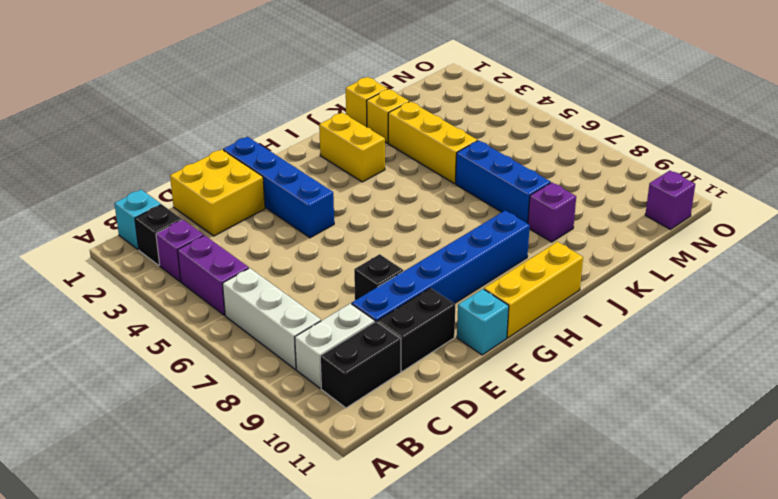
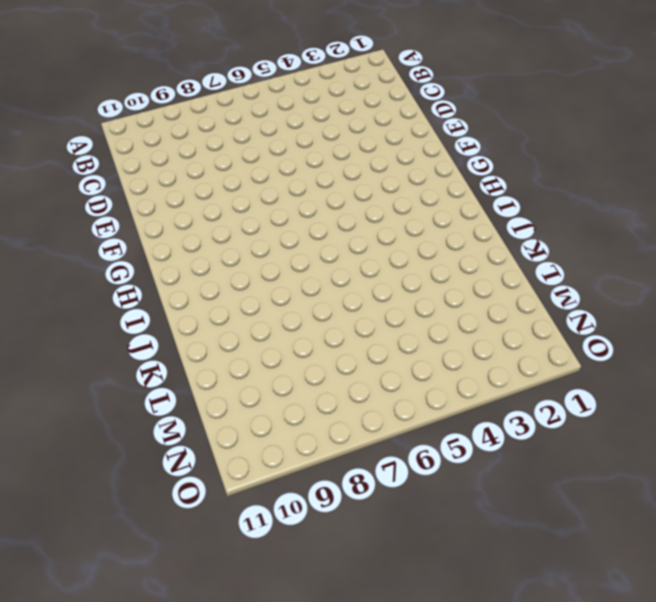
none -> cyan 1x1 brick [114,190,161,250]
none -> black 1x1 brick [135,205,182,265]
none -> purple 1x1 brick [156,220,204,282]

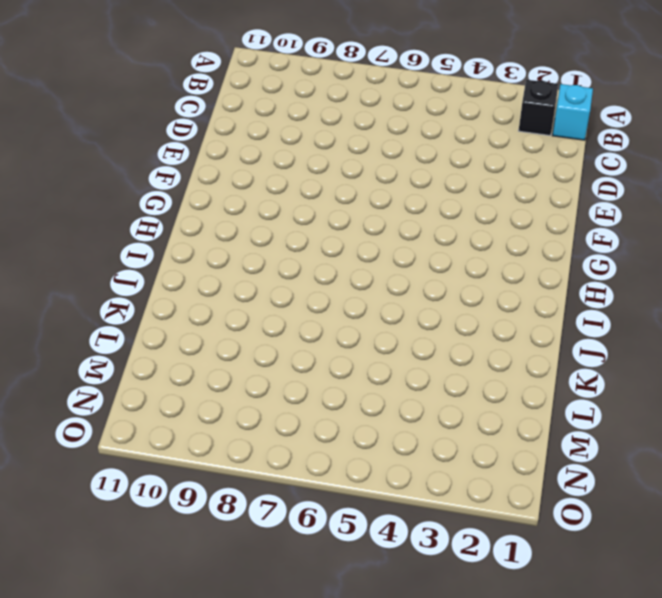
none -> purple 1x1 brick [156,220,204,282]
none -> purple 1x2 brick [178,235,249,315]
none -> white 1x3 brick [222,268,321,369]

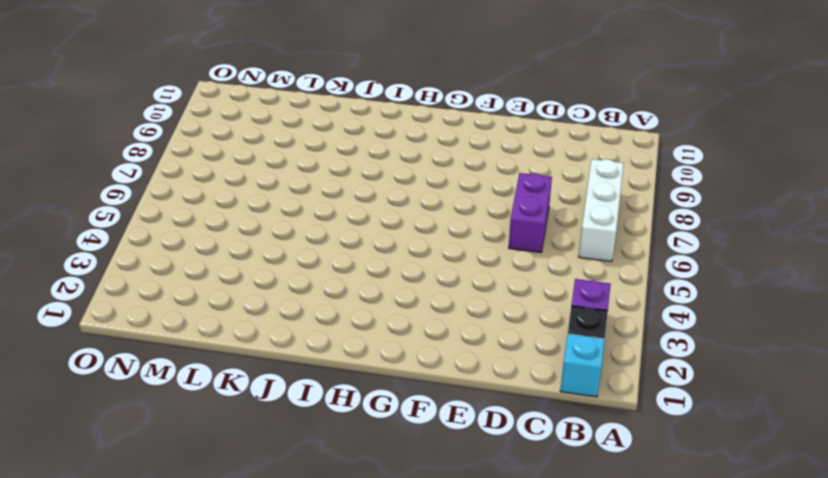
purple 1x2 brick [509,173,552,253] -> purple 1x2 brick moved to [178,235,249,315]
none -> white 1x2 brick [295,303,375,388]
none -> black 1x2 brick [320,322,401,408]
none -> yellow 2x2 brick [170,150,265,236]

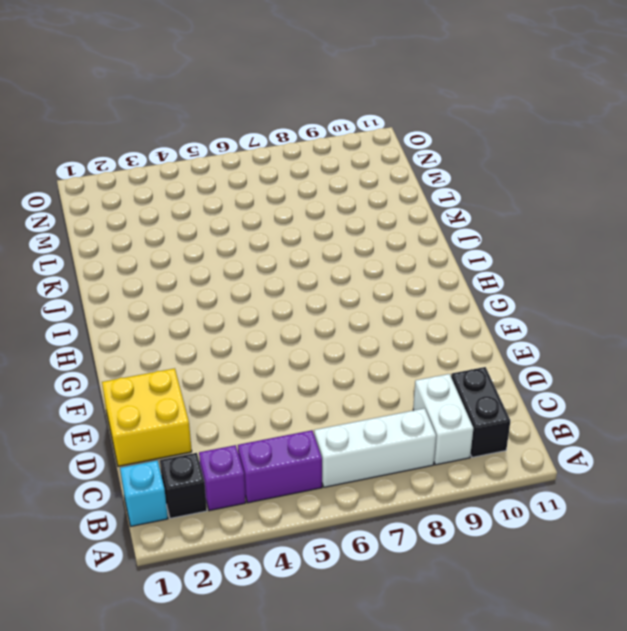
none -> blue 1x6 brick [352,210,530,322]
none -> black 1x2 brick [377,288,455,371]
none -> black 1x1 brick [354,254,403,300]

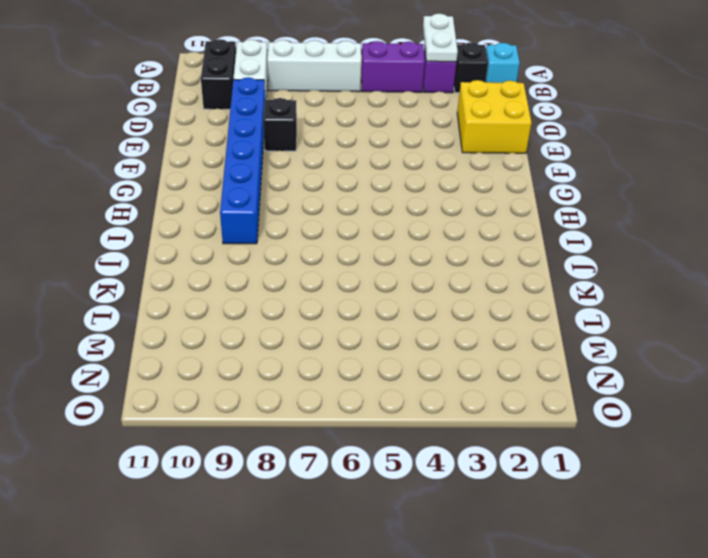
white 1x2 plate [423,14,458,62] -> none
none -> black 1x2 brick [377,288,455,371]
none -> blue 1x4 brick [223,137,334,238]
none -> cyan 1x1 brick [457,289,509,355]

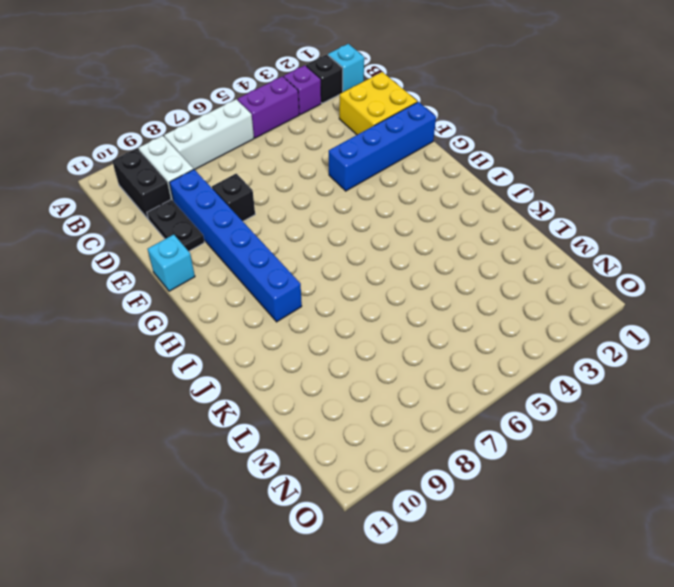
black 1x2 plate [147,200,205,251] -> black 1x2 brick [377,288,455,371]
none -> yellow 1x3 brick [484,242,583,338]
none -> yellow 1x2 brick [319,113,385,182]
none -> yellow 1x1 brick [346,77,388,127]

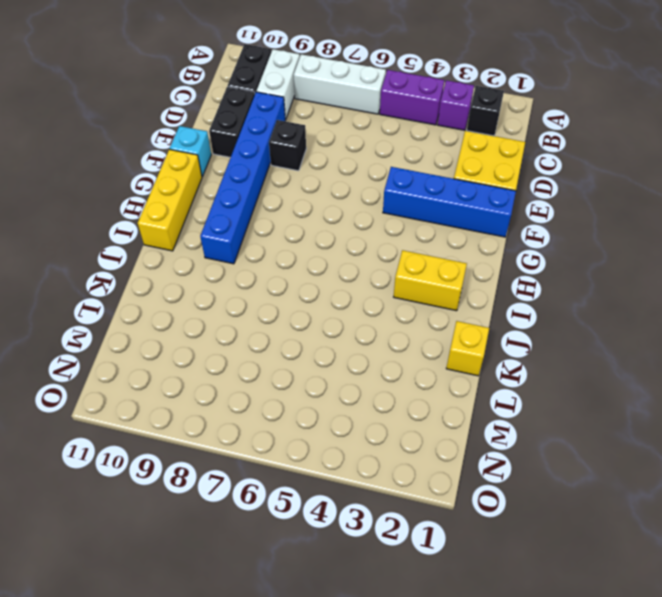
none -> cyan 1x1 brick [114,190,161,250]
none -> yellow 1x1 brick [367,89,409,143]
none -> yellow 1x3 brick [388,101,477,184]

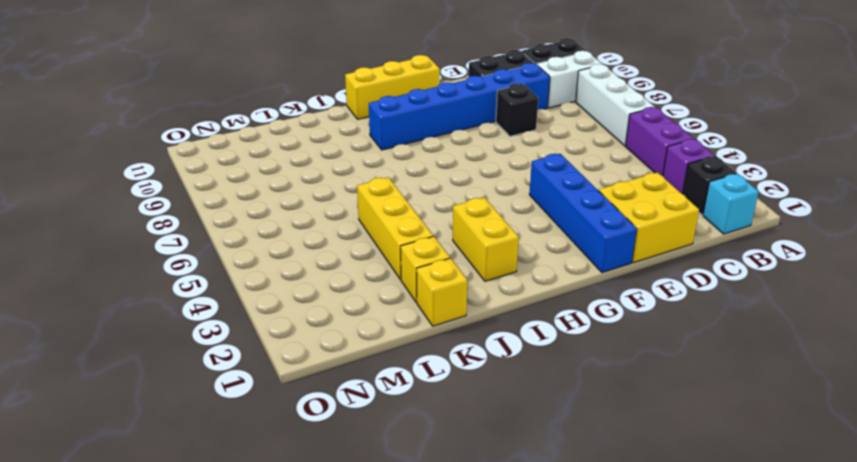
none -> cyan 1x1 brick [457,289,509,355]
none -> blue 1x3 brick [456,141,551,224]
none -> purple 1x1 brick [528,183,576,242]

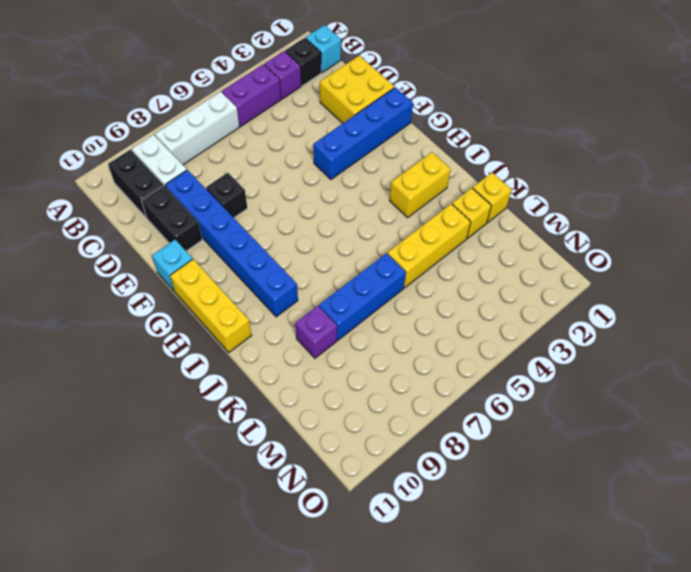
none -> purple 1x1 brick [645,171,695,229]

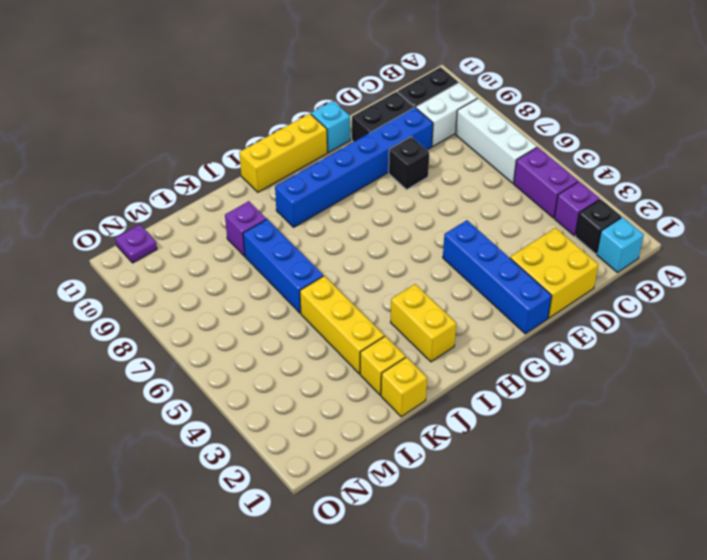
purple 1x1 plate [115,224,157,263] -> purple 1x1 brick [645,171,695,229]

